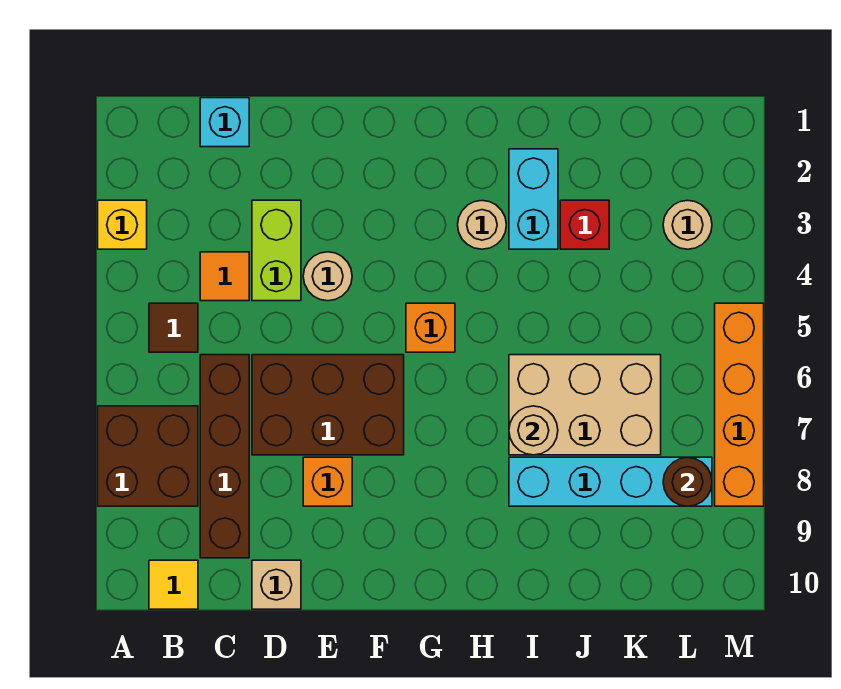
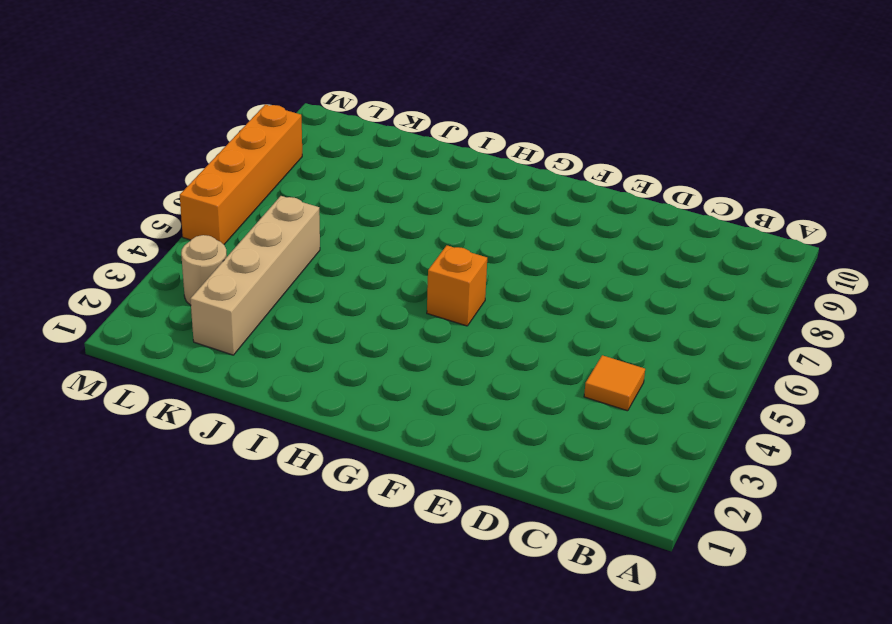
tan 1x4 brick [190,196,320,355] -> none
none -> yellow 1x1 brick [98,200,147,249]
none -> brown 2x2 brick [98,406,198,506]
none -> brown 1x1 tile [149,303,198,352]

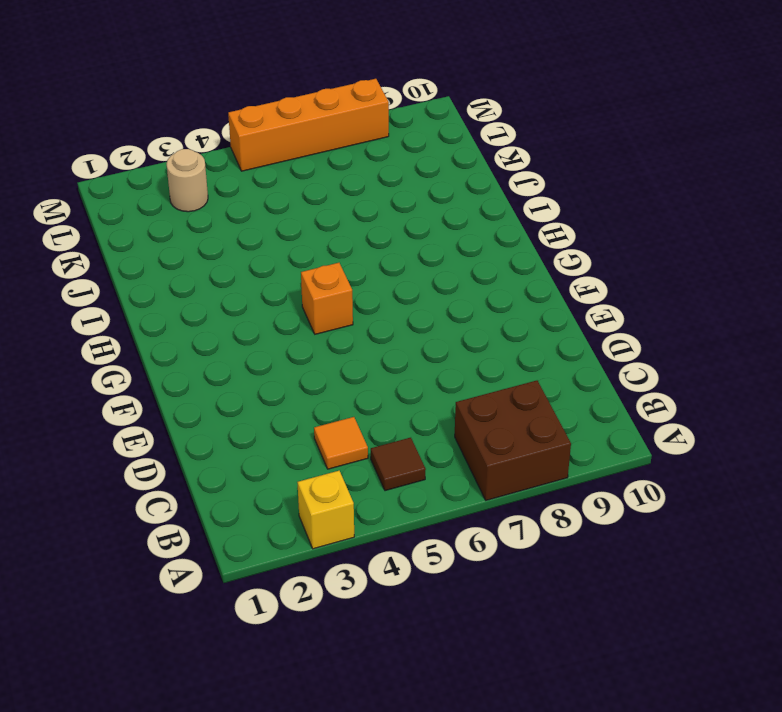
none -> yellow 1x1 tile [149,560,198,609]
none -> cyan 1x1 brick [200,98,249,147]
none -> brown 1x4 brick [200,355,249,558]

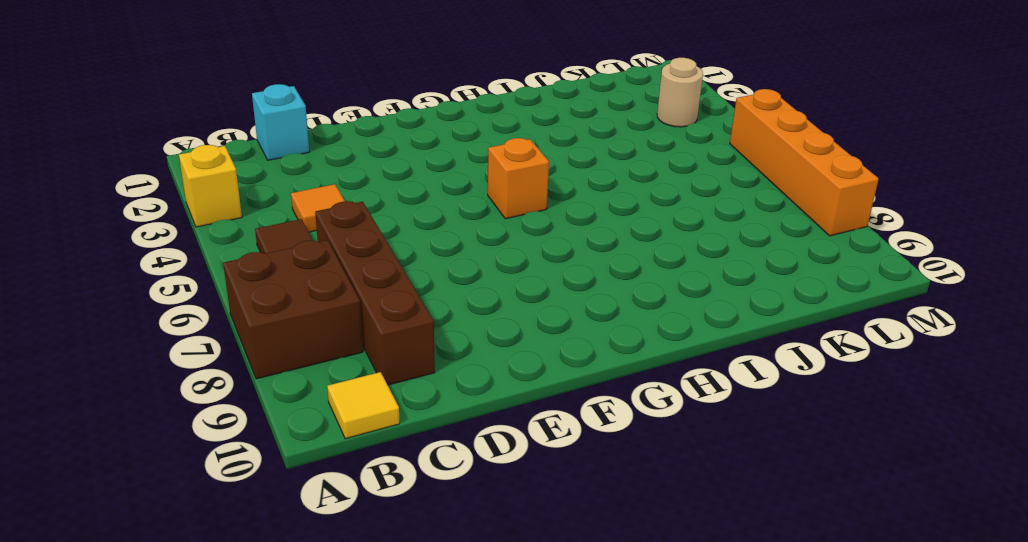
none -> lime 1x2 brick [252,200,301,301]
none -> brown 2x3 brick [252,355,404,455]
none -> tan 1x1 brick [252,560,301,609]

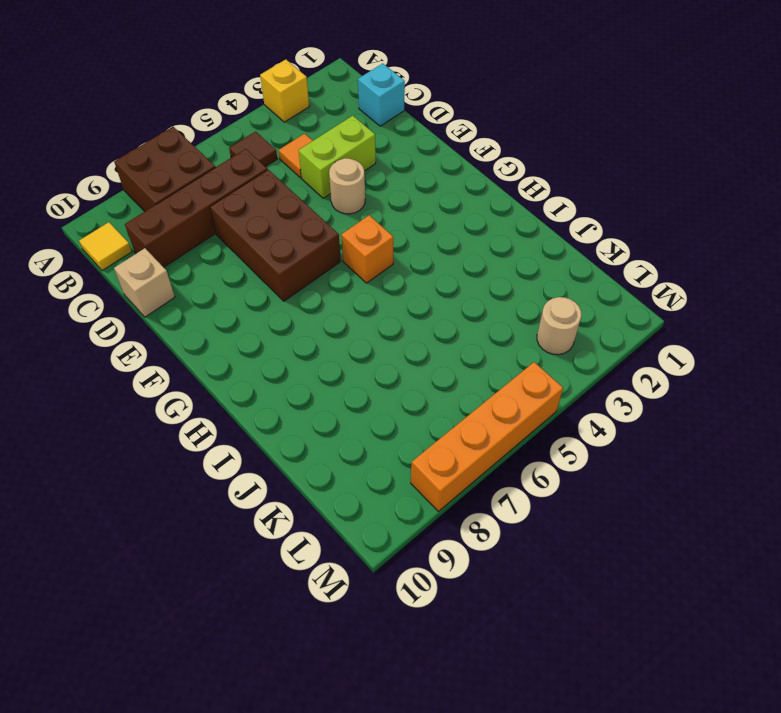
none -> orange 1x1 brick [303,457,352,506]
none -> tan 1x1 round brick [458,201,506,249]
none -> cyan 1x2 brick [509,149,558,249]

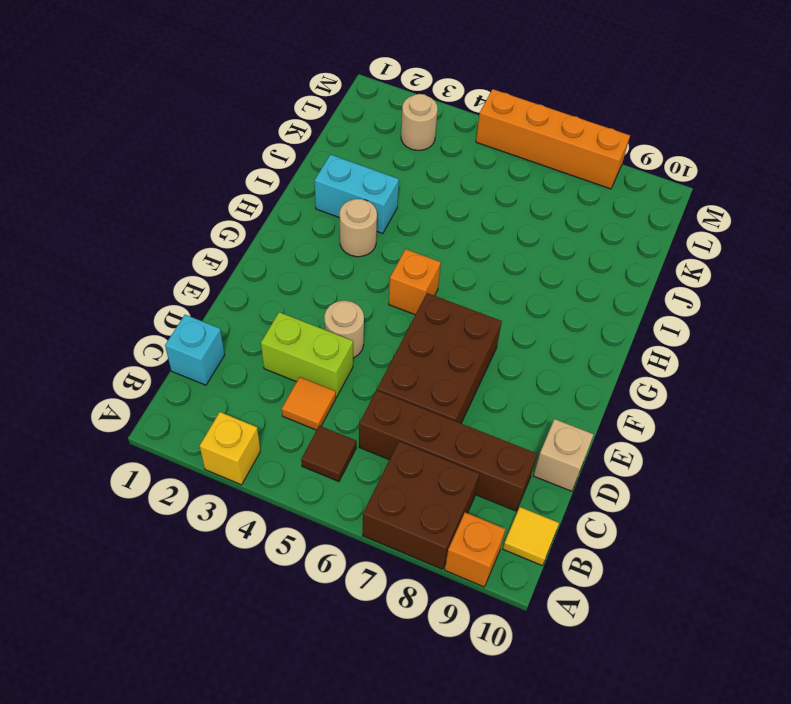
orange 1x1 brick [445,512,505,587] -> orange 1x1 brick moved to [303,457,352,506]
none -> tan 2x3 brick [509,355,661,455]
none -> cyan 1x4 brick [509,457,712,506]
none -> red 1x1 brick [560,200,609,249]

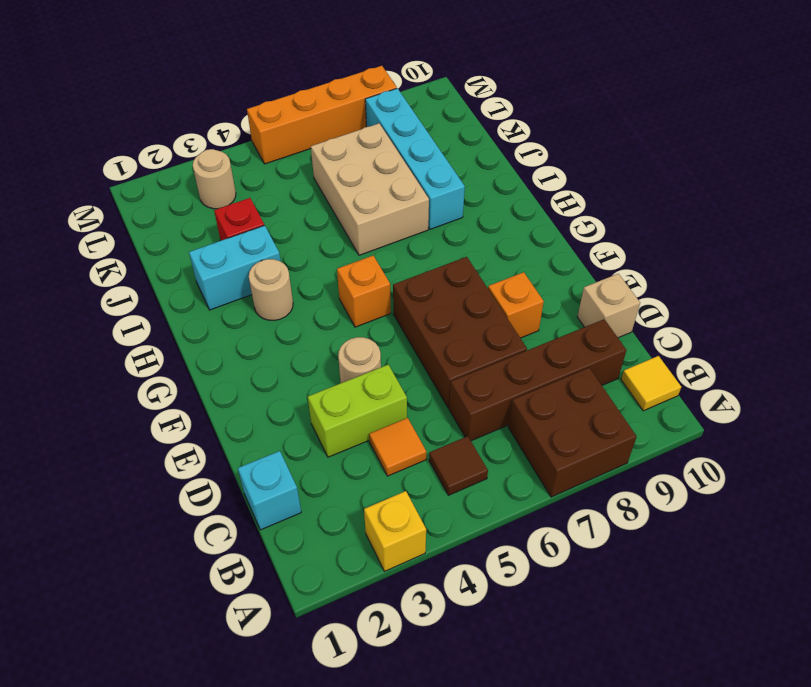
none -> tan 1x1 round brick [509,406,558,455]
none -> brown 1x1 round brick [663,458,712,506]

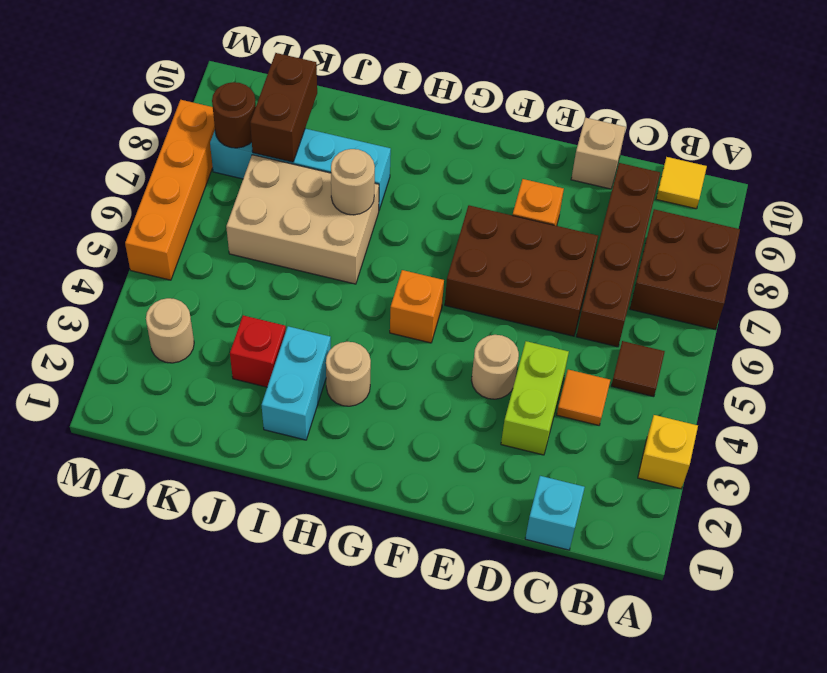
brown 1x2 brick [250,53,317,162] -> none

